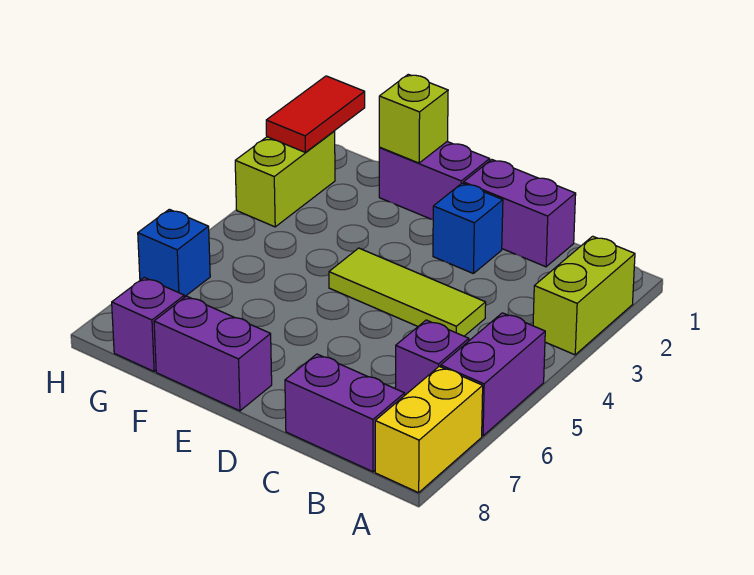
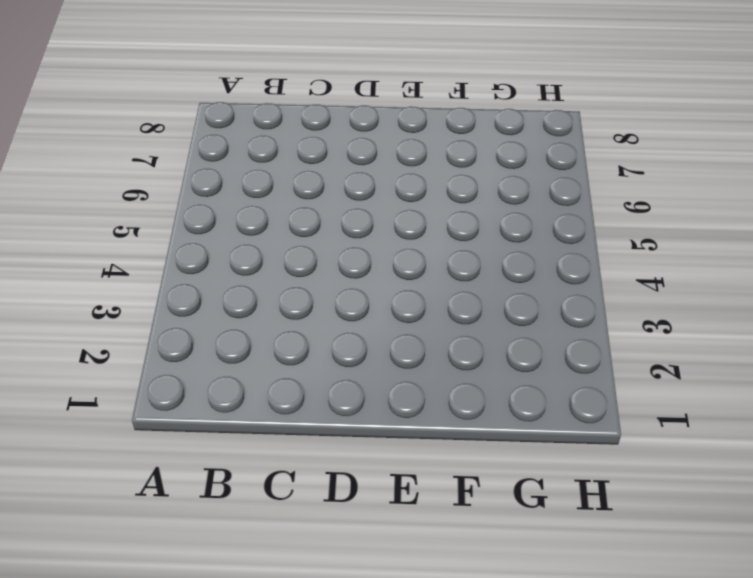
none -> lime 1x2 brick [533,236,635,355]
none -> purple 1x2 brick [441,313,545,436]
none -> yellow 1x2 brick [375,366,483,493]

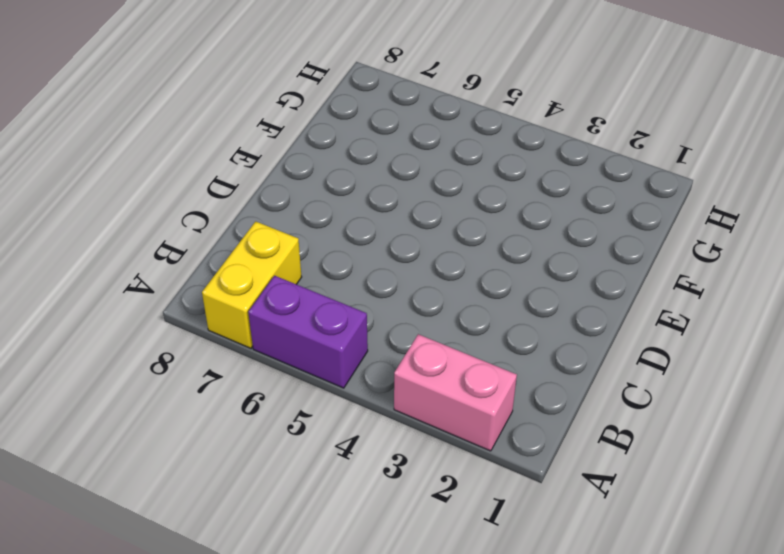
pink 1x2 brick [394,334,517,451] -> lime 1x2 brick [533,236,635,355]
yellow 1x2 brick [202,221,302,348] -> yellow 1x2 brick turned to [375,366,483,493]
none -> purple 1x1 brick [395,320,469,395]
none -> purple 1x2 brick [285,354,405,472]
none -> purple 1x2 brick [463,160,576,267]

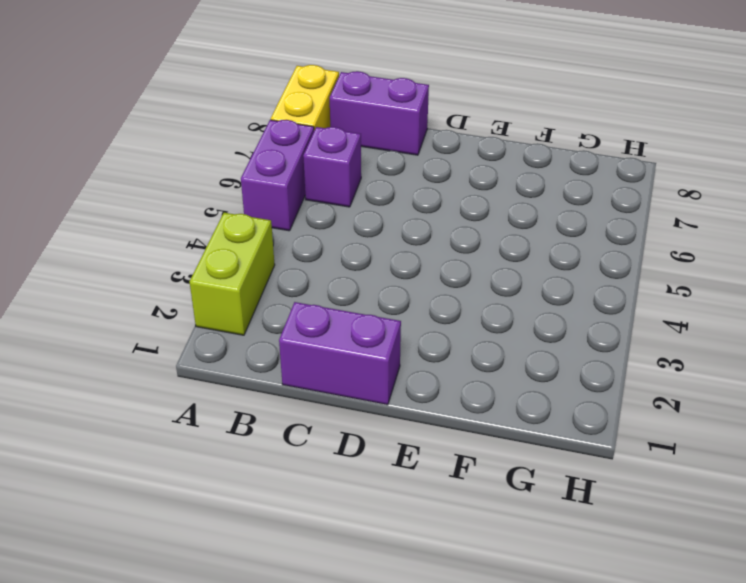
none -> lime 1x3 tile [329,248,486,336]
none -> blue 1x1 brick [433,183,503,273]
none -> purple 1x2 brick [379,142,490,220]

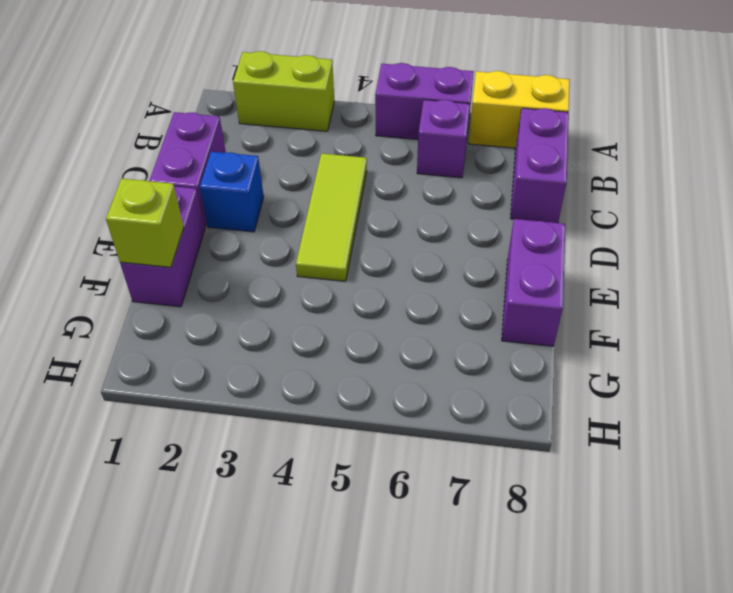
none -> purple 1x1 brick [112,278,184,371]
none -> lime 1x2 brick [235,131,335,227]
none -> blue 1x1 brick [138,209,210,297]

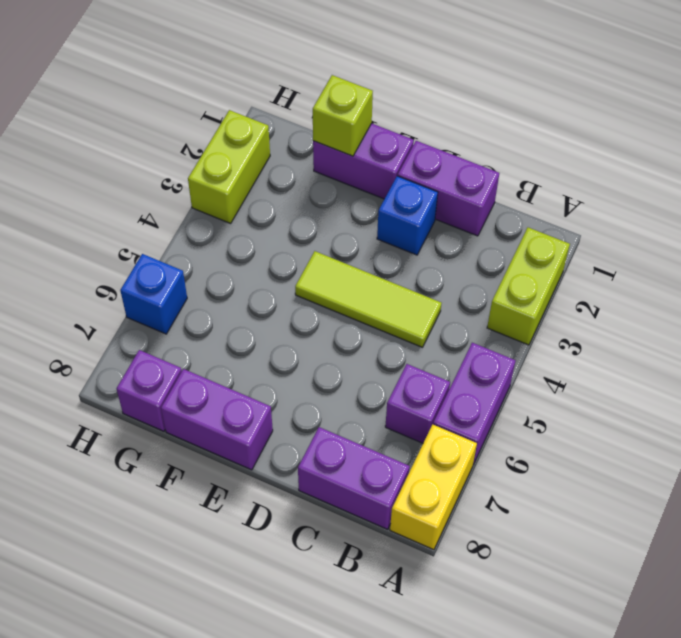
none -> red 1x2 tile [266,76,365,152]

